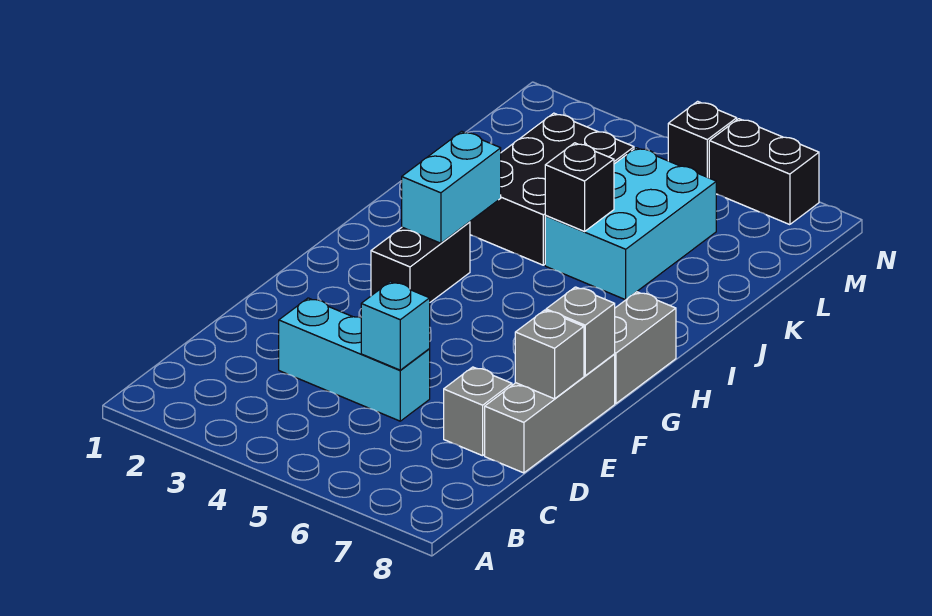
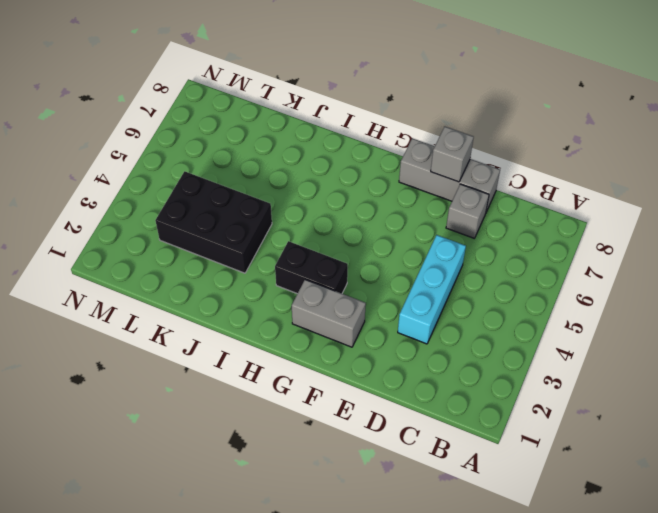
grey 1x2 brick [292,280,366,347] -> grey 1x2 brick moved to [614,292,676,404]
none -> cyan 2x3 brick [545,148,716,300]
none -> black 1x1 brick [668,101,737,178]
none -> black 1x2 brick [709,119,819,225]

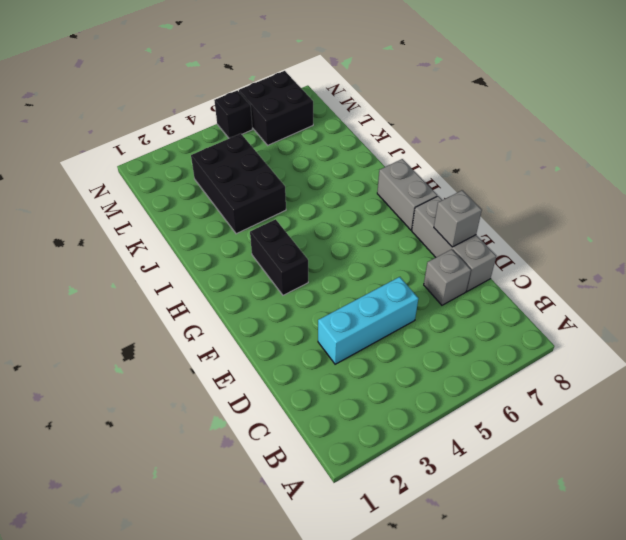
black 2x2 brick [239,71,313,145] -> black 1x2 brick [709,119,819,225]
none -> cyan 2x3 brick [545,148,716,300]
none -> cyan 1x1 brick [361,282,430,370]
none -> grey 1x1 brick [546,287,615,375]

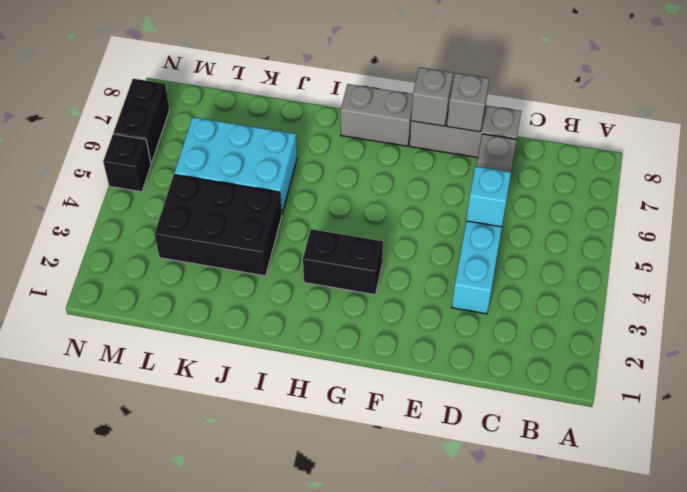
none -> cyan 1x2 brick [402,131,501,243]
none -> black 1x1 brick [545,143,614,231]

